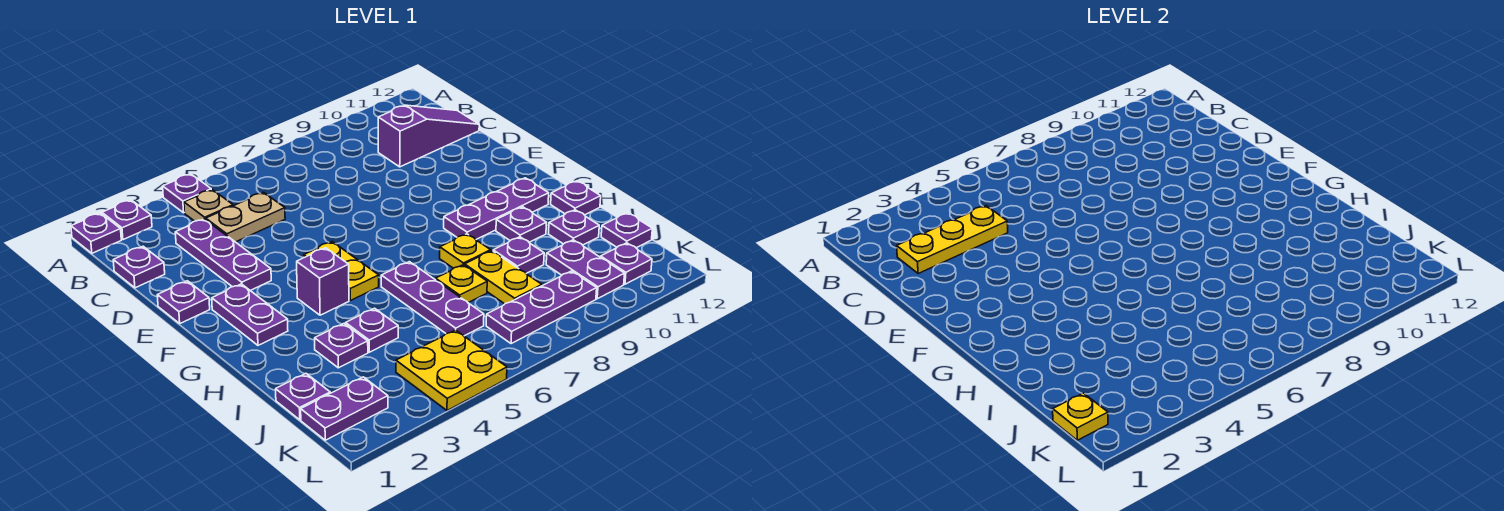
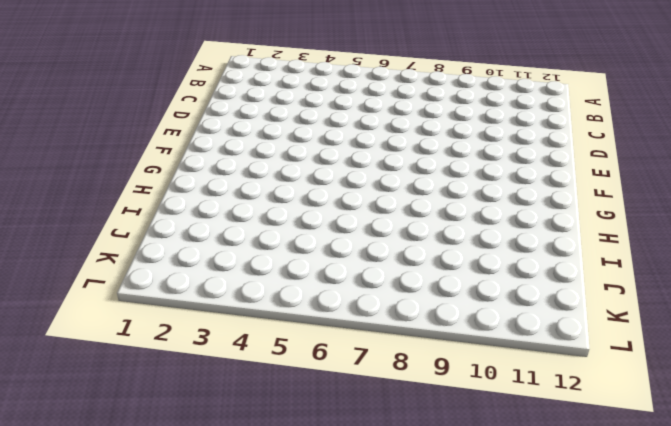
none -> purple 1x1 plate [71,213,121,253]
none -> purple 1x1 plate [102,200,152,240]
none -> purple 1x1 plate [163,174,211,213]
none -> tan 1x1 plate [184,190,233,221]

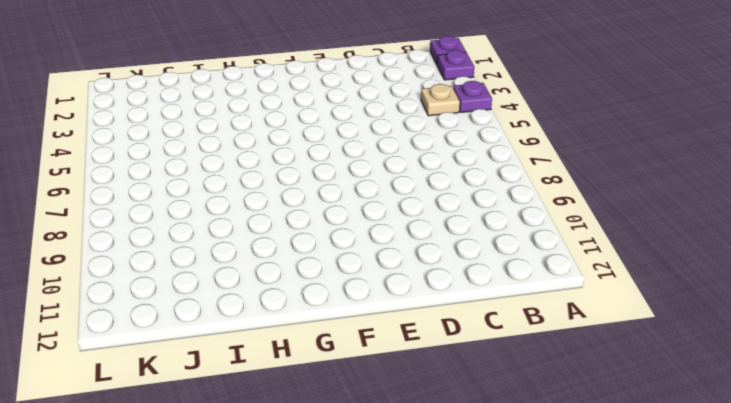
none -> purple 1x1 plate [113,246,165,288]
none -> purple 1x3 plate [175,219,271,291]
none -> tan 1x2 plate [206,192,285,242]
none -> purple 1x3 slope [378,105,479,167]

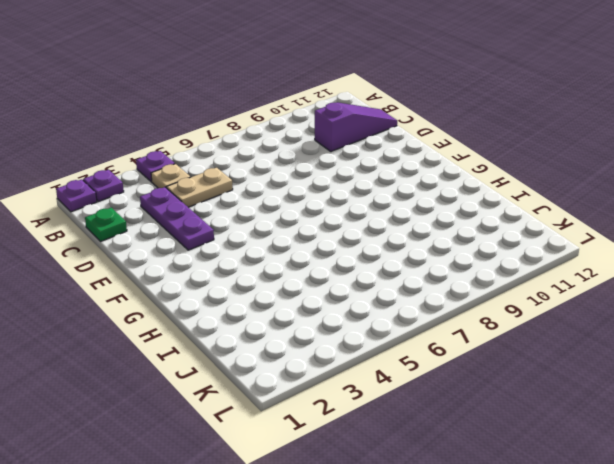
green 1x1 plate [85,207,127,242] -> purple 1x1 plate [113,246,165,288]
none -> purple 1x1 plate [157,281,210,323]
none -> purple 1x2 plate [212,284,288,345]
none -> yellow 1x2 plate [304,242,379,301]
none -> purple 1x1 brick [297,248,349,315]

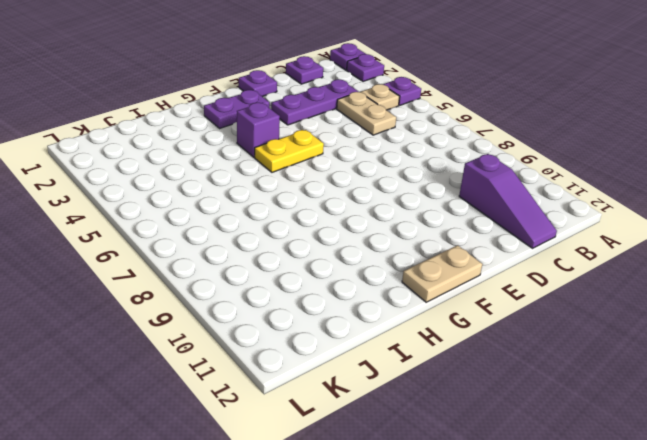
tan 1x2 plate [402,245,482,302] -> none
none -> purple 1x3 plate [444,178,549,239]
none -> purple 1x3 plate [381,262,484,336]
none -> yellow 1x1 plate [440,234,491,268]
none -> purple 1x1 plate [496,207,547,242]

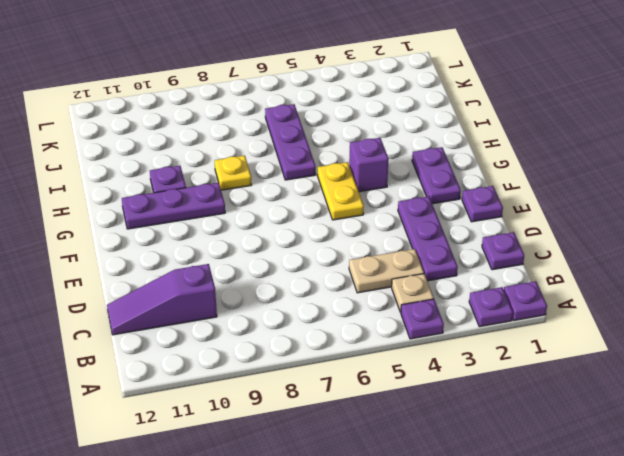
none -> purple 1x1 plate [551,181,601,215]
none -> purple 1x1 plate [315,324,368,368]
none -> purple 1x1 plate [346,308,398,352]
none -> yellow 1x1 plate [436,265,487,303]

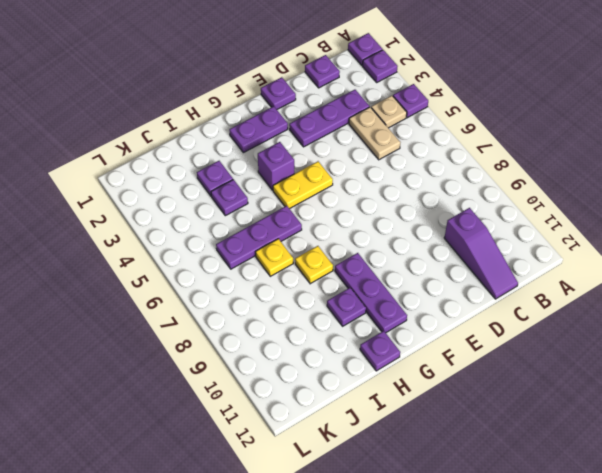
none -> yellow 1x2 plate [465,251,542,304]
none -> purple 1x1 plate [493,237,544,273]
none -> purple 1x1 plate [549,210,599,245]
none -> purple 1x1 plate [276,374,330,420]

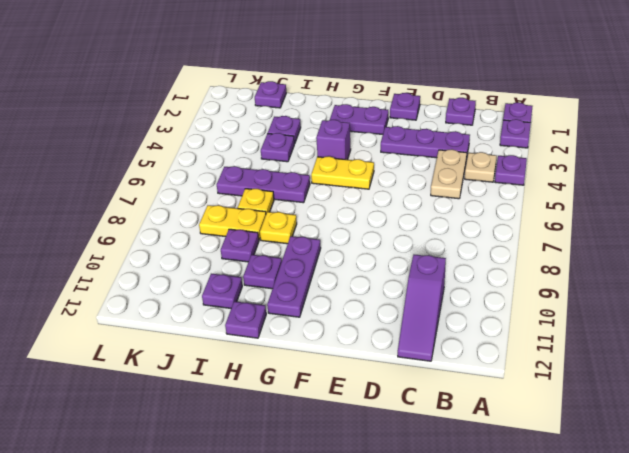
none -> purple 1x2 plate [546,240,625,299]
none -> purple 1x1 plate [601,213,652,248]
none -> purple 1x2 plate [301,377,388,440]
none -> yellow 2x2 plate [396,330,507,411]

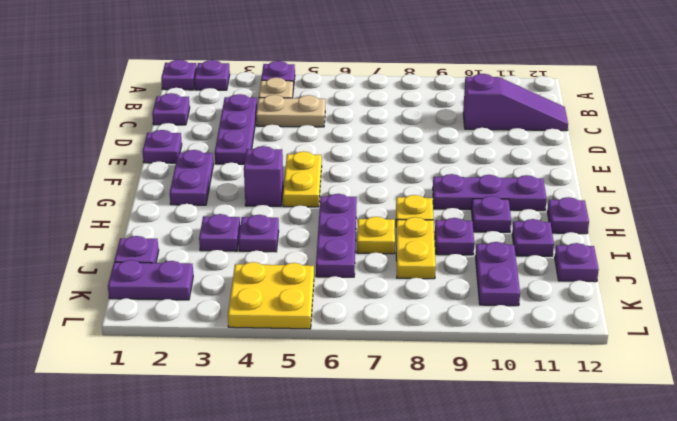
none -> purple 1x3 plate [486,271,597,344]
none -> purple 1x1 plate [601,243,652,284]
none -> yellow 1x3 plate [897,206,1008,273]
none -> yellow 1x1 plate [1053,393,1108,440]

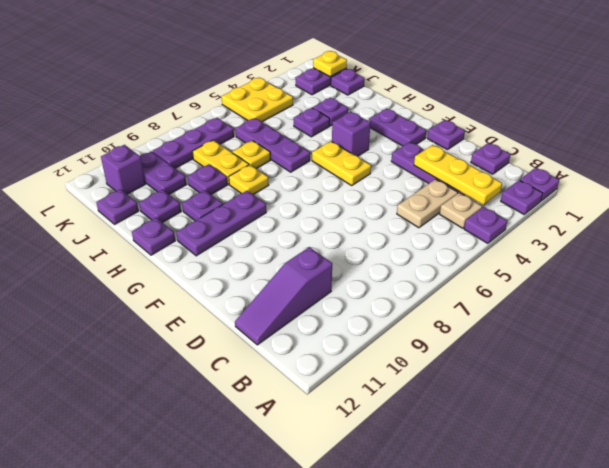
yellow 1x3 plate [414,145,502,205] -> yellow 1x3 plate turned to [897,206,1008,273]
purple 1x1 brick [101,145,145,194] -> purple 1x1 plate [601,243,652,284]

